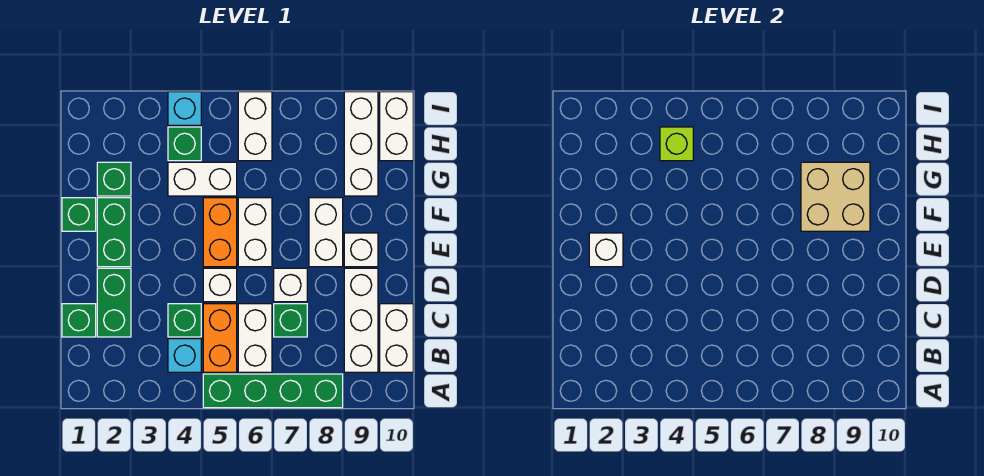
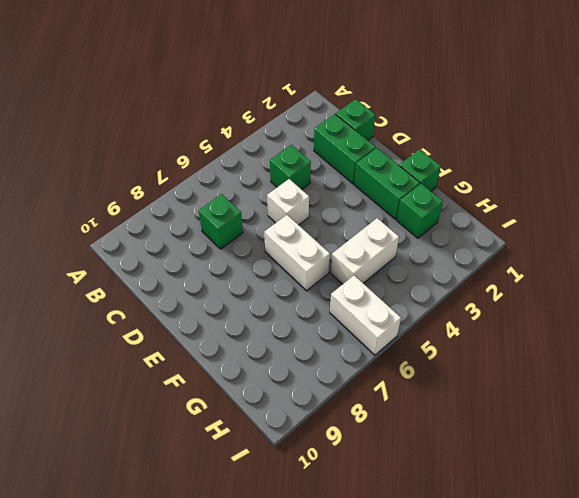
none -> green 1x4 brick [203,374,343,408]
none -> cyan 1x1 brick [168,339,201,372]
none -> orange 1x2 brick [203,304,237,372]

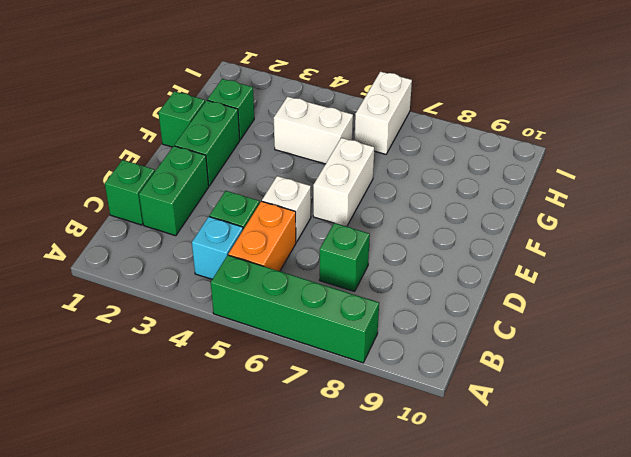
none -> white 1x2 brick [238,304,272,372]
none -> white 1x3 brick [344,268,378,372]
none -> white 1x2 brick [380,304,413,372]

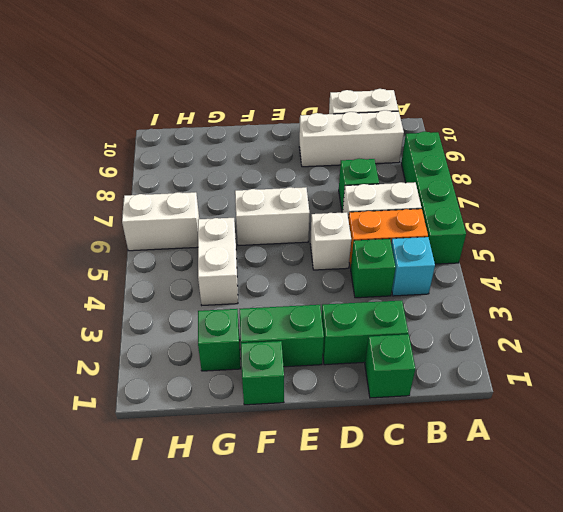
none -> white 1x1 brick [274,268,307,302]
none -> orange 1x2 brick [203,198,237,267]
none -> white 1x2 brick [309,198,343,267]

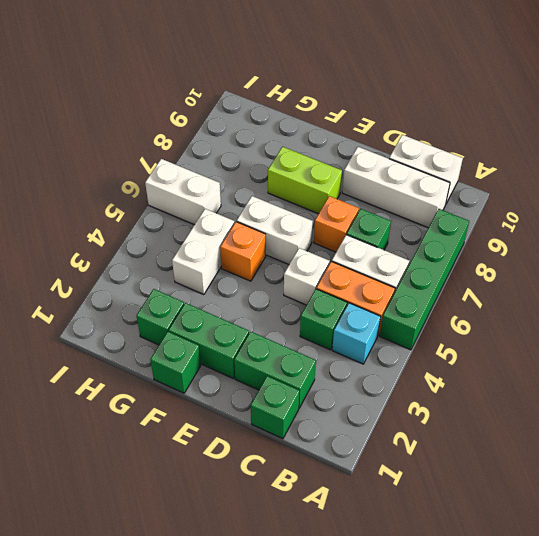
orange 1x1 brick [314,196,359,252] -> white 1x1 brick [274,268,307,302]
lime 1x2 brick [268,147,342,214] -> white 1x2 brick [309,198,343,267]
orange 1x1 brick [220,222,266,281] -> orange 1x2 brick [203,198,237,267]
none -> white 1x1 brick [344,233,378,267]
none -> white 1x3 brick [344,92,378,196]
none -> green 1x1 brick [168,127,201,161]

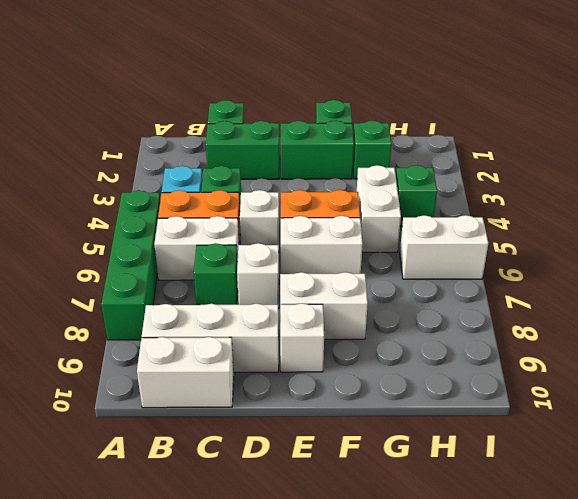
none -> white 1x3 brick [344,92,378,196]
none -> white 1x2 brick [380,92,413,161]
none -> cyan 1x1 brick [168,92,201,125]

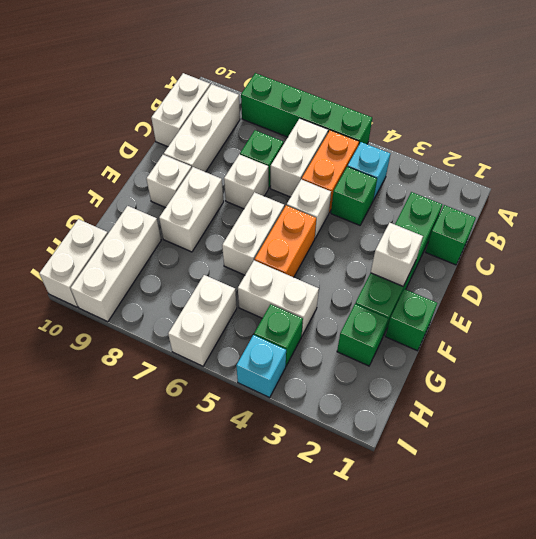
none -> tan 2x2 brick [801,162,870,231]
none -> lime 1x1 brick [660,127,693,161]

